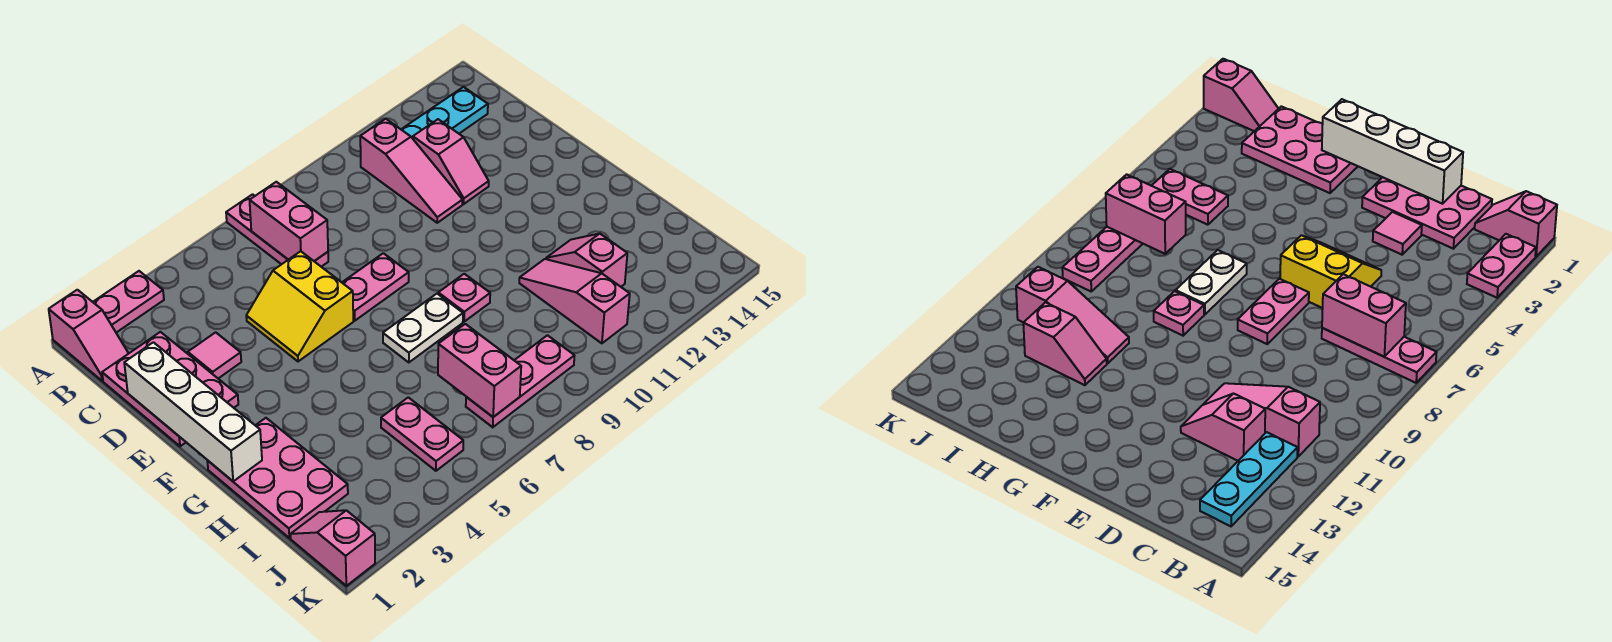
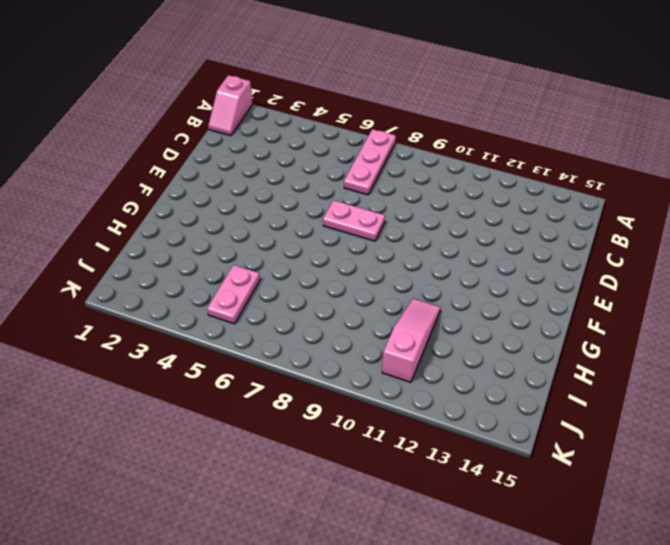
none -> pink 1x2 plate [93,271,164,333]
none -> pink 1x3 slope [360,119,463,223]
none -> cyan 1x3 plate [401,87,488,138]

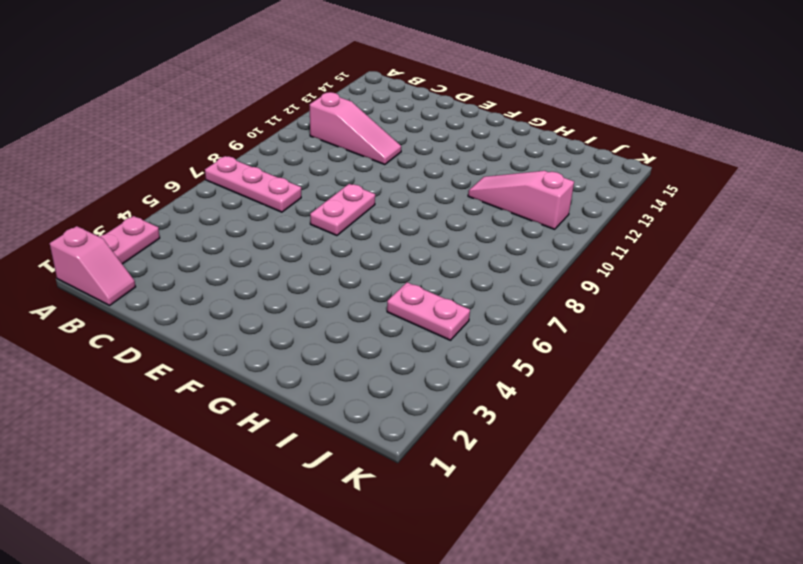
none -> cyan 1x3 plate [401,87,488,138]
none -> pink 2x3 plate [102,332,238,446]
none -> pink 1x2 slope [413,119,489,204]

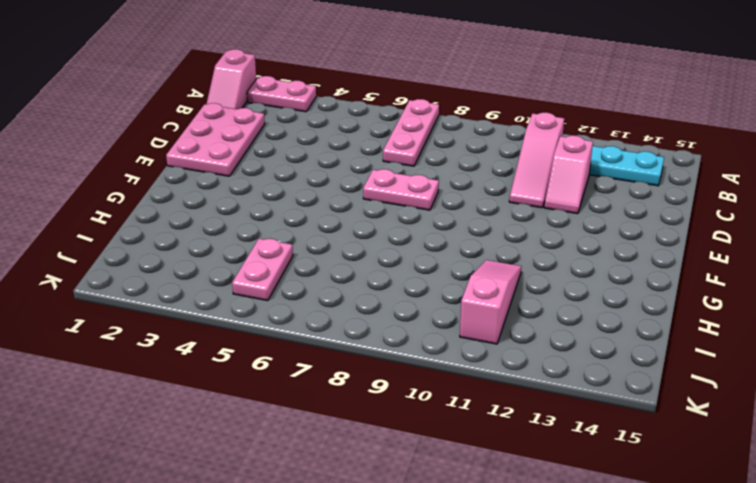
none -> pink 1x1 tile [188,332,241,378]
none -> yellow 2x2 slope [246,251,353,361]
none -> pink 2x3 plate [207,418,348,538]

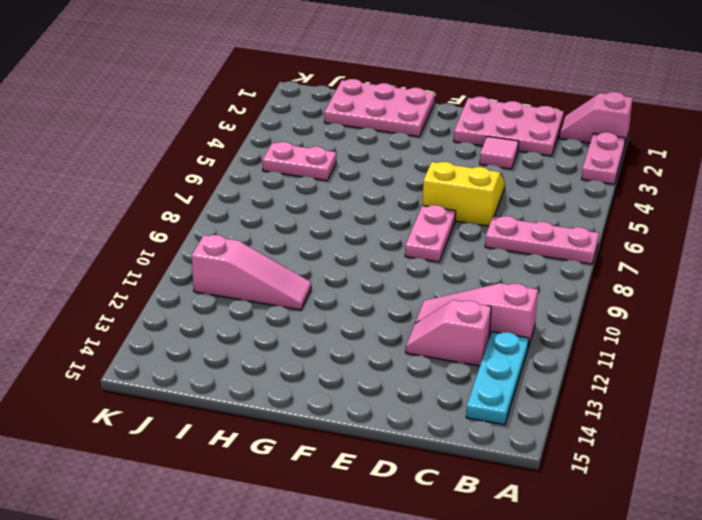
none -> white 1x2 plate [383,294,463,362]
none -> pink 1x1 plate [438,274,490,322]
none -> pink 1x2 slope [546,234,627,287]

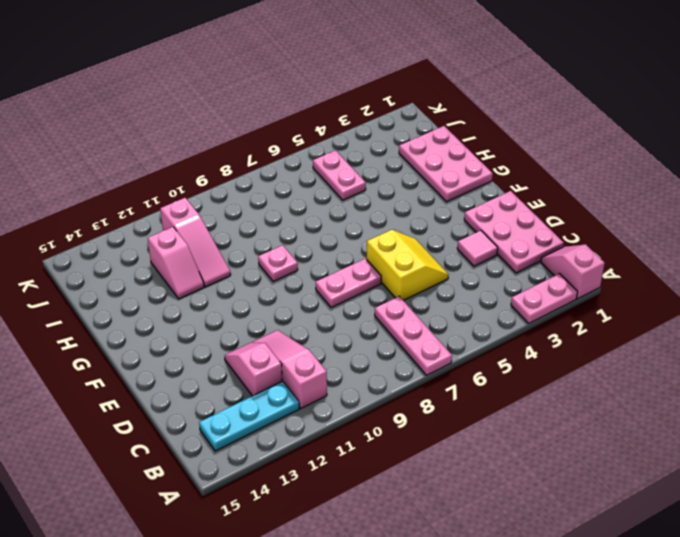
none -> white 1x2 plate [383,294,463,362]
none -> pink 1x2 slope [291,510,375,586]
none -> pink 1x3 plate [466,335,574,427]

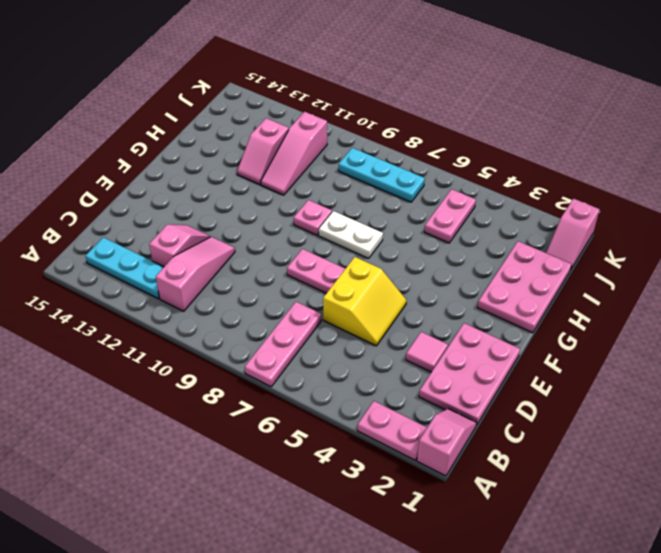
cyan 1x3 plate [339,148,425,202] -> pink 1x3 plate [466,335,574,427]
none -> pink 1x2 brick [250,182,328,261]
none -> white 1x4 brick [124,342,262,481]
none -> pink 1x2 brick [438,324,521,417]

